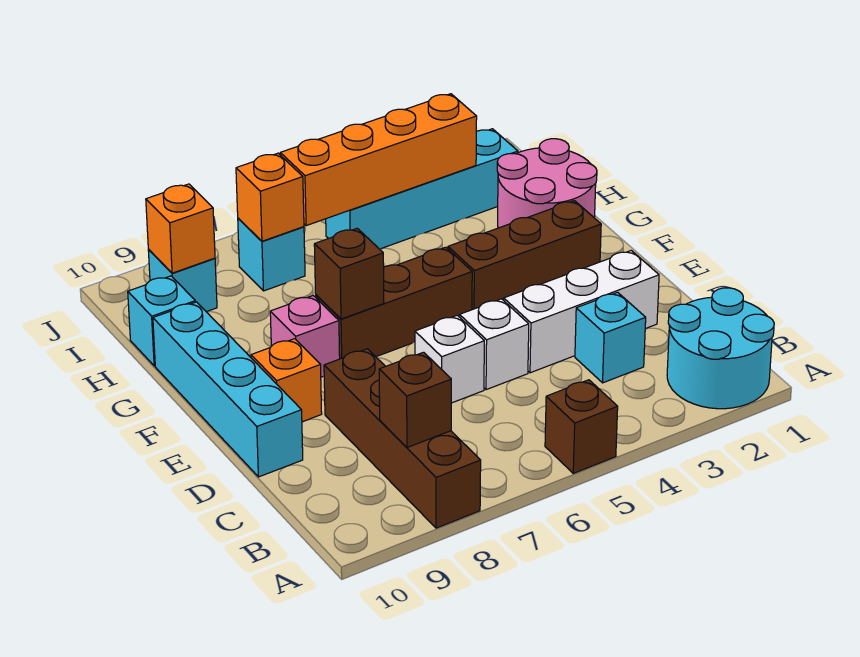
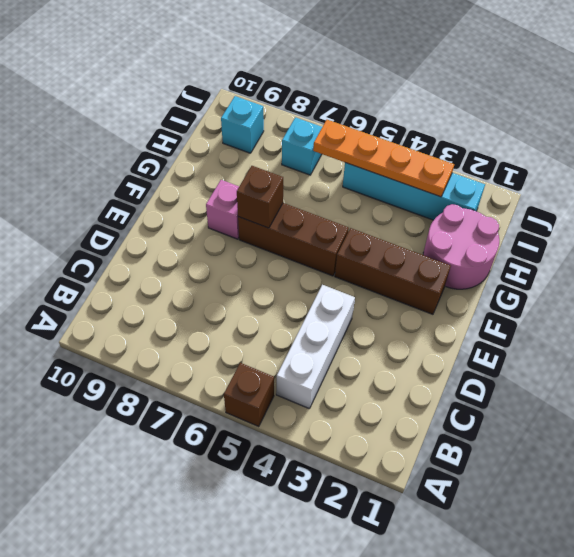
white 1x3 brick [276,285,355,409] -> white 1x3 brick turned to [504,251,659,373]
orange 1x4 plate [313,120,454,197] -> orange 1x4 brick [280,94,477,226]
none -> cyan 2x2 round brick [667,288,774,409]
none -> brown 1x4 brick [324,349,481,528]
none -> cyan 1x1 brick [575,292,646,383]

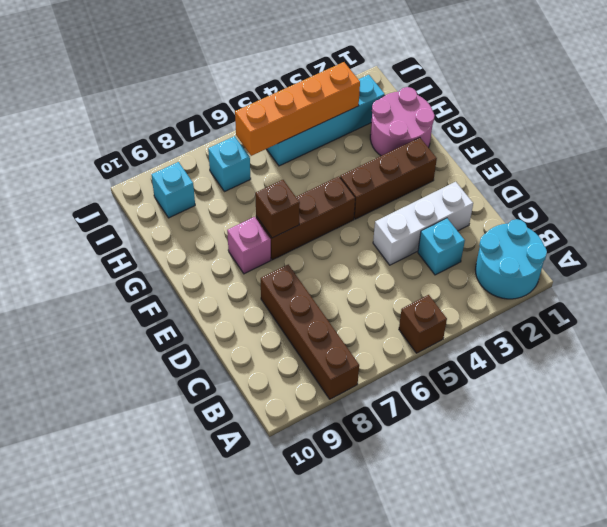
none -> white 1x1 brick [460,299,529,390]
none -> white 1x1 brick [415,315,484,403]
none -> cyan 1x4 brick [153,302,303,477]

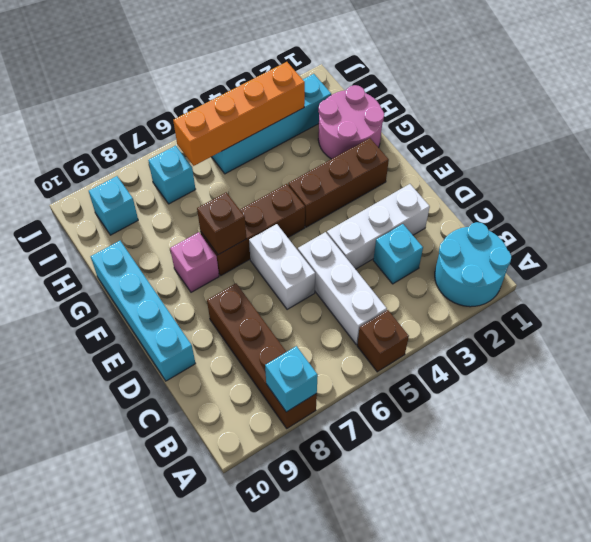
cyan 1x1 brick [265,346,318,412] -> cyan 1x1 brick moved to [128,276,195,366]
white 1x3 brick [298,232,387,344] -> white 1x1 brick [460,299,529,390]
white 1x2 brick [249,224,315,310] -> white 1x1 brick [415,315,484,403]
none -> orange 1x1 brick [251,339,322,422]
none -> brown 1x1 brick [379,352,451,448]
none -> orange 1x1 brick [236,153,304,241]

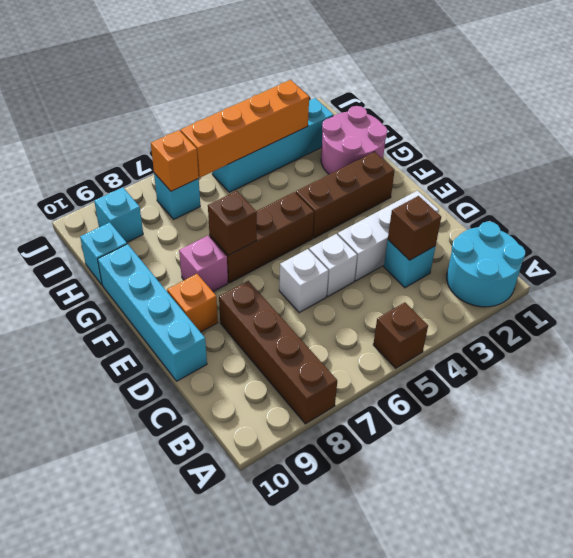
brown 1x1 brick [388,196,441,260] -> brown 1x1 brick moved to [379,352,451,448]
none -> orange 1x1 brick [146,184,215,273]

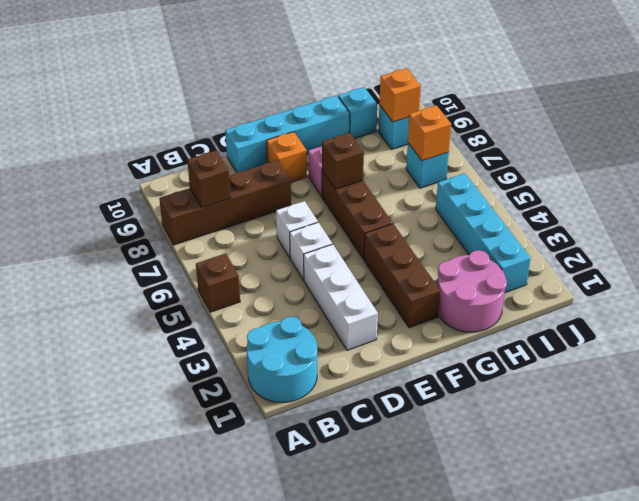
none -> cyan 1x1 brick [575,292,646,383]
none -> orange 1x4 brick [280,94,477,226]

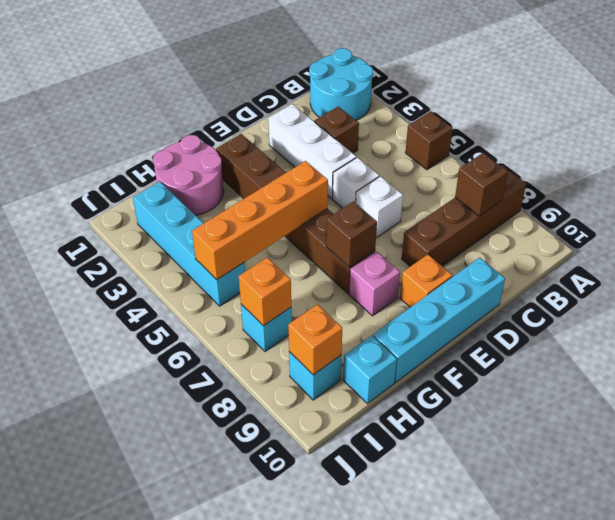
brown 1x1 brick [315,106,359,153] -> cyan 1x1 brick [575,292,646,383]
orange 1x4 brick [192,161,328,280] -> orange 1x4 brick turned to [280,94,477,226]

